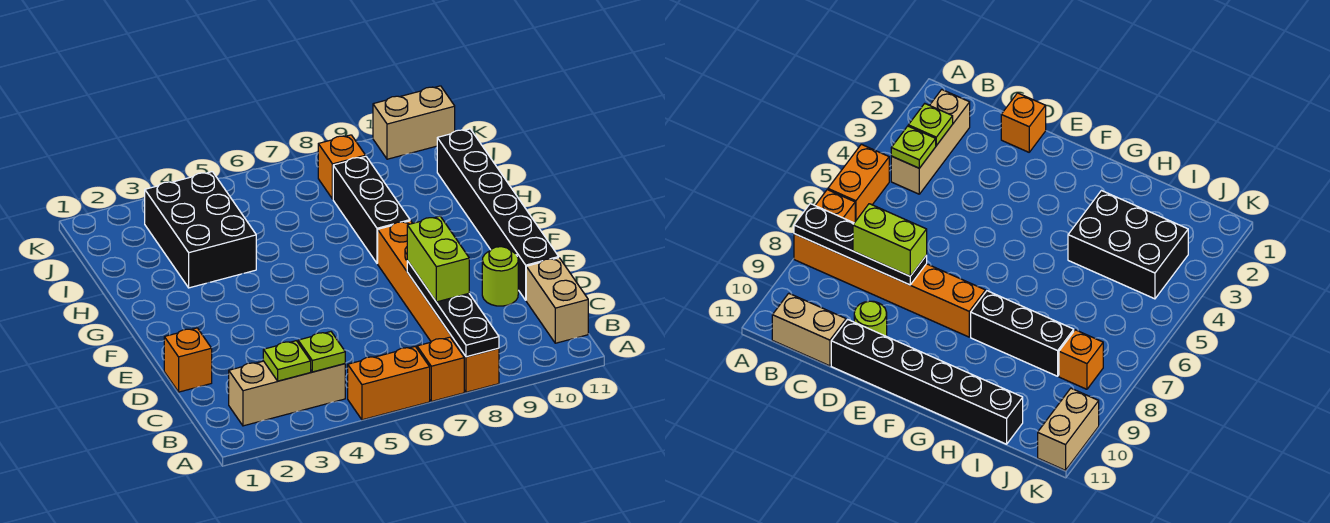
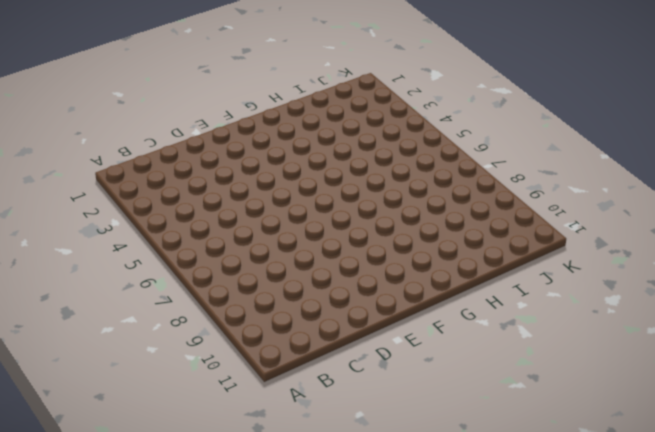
none -> orange 1x2 brick [348,347,430,420]
none -> orange 1x1 brick [417,337,464,401]
none -> orange 1x6 brick [378,221,499,392]

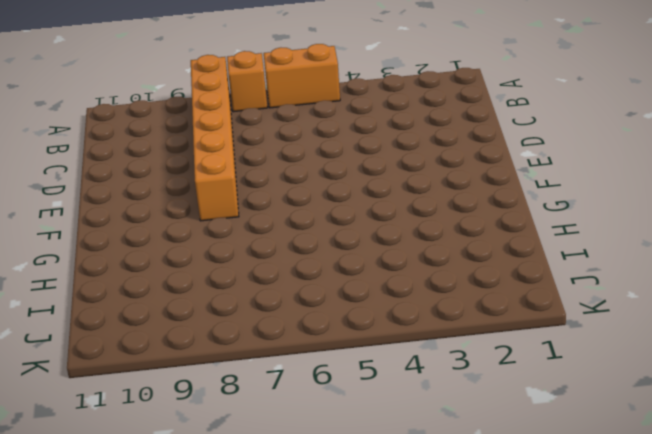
none -> tan 1x3 brick [229,361,345,426]
none -> tan 1x2 brick [526,258,588,343]
none -> orange 1x1 brick [164,328,212,392]

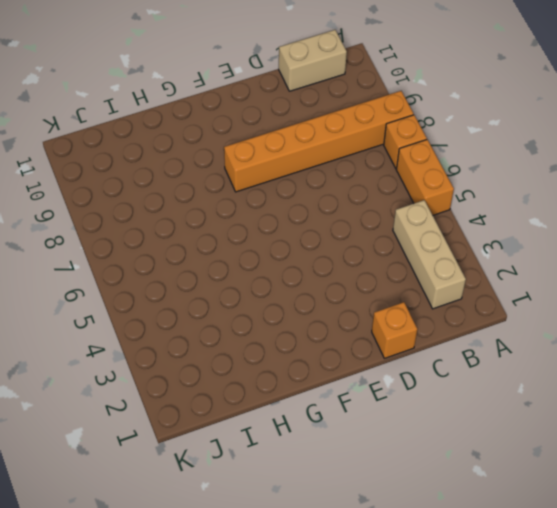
none -> lime 1x1 round brick [482,247,518,306]
none -> black 1x6 brick [437,129,559,300]
none -> black 1x3 brick [333,156,410,263]

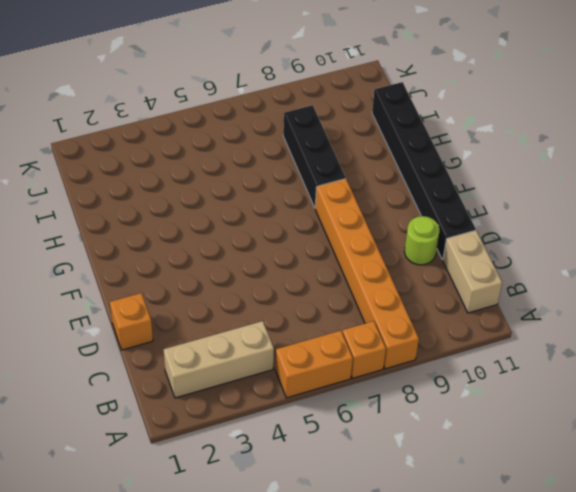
none -> black 2x3 brick [145,172,256,288]
none -> orange 1x1 brick [318,135,366,199]
none -> tan 1x2 brick [373,86,455,159]

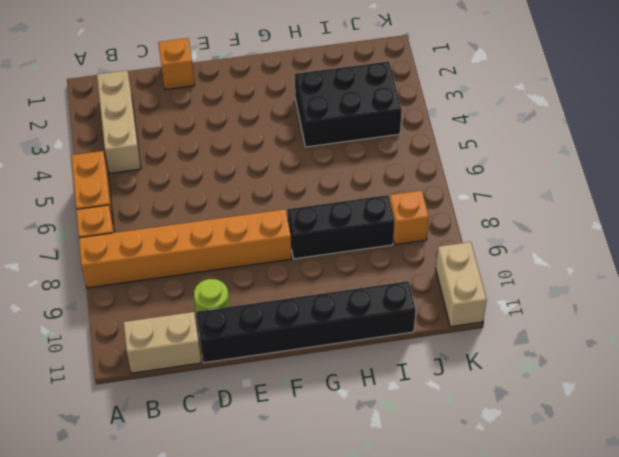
none -> black 1x4 plate [407,261,499,357]
none -> lime 1x1 plate [263,341,311,381]
none -> lime 1x1 plate [298,332,345,372]

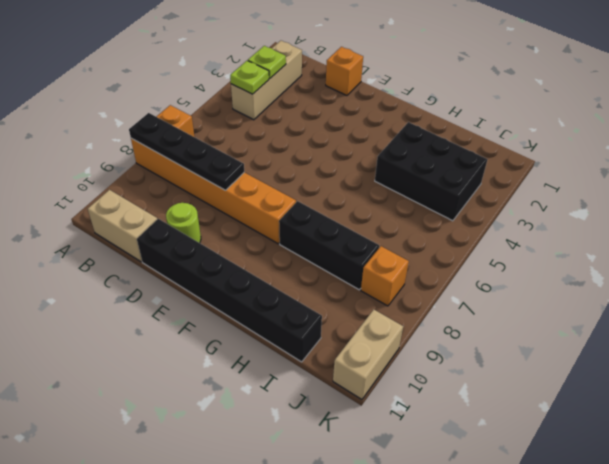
none -> orange 1x2 brick [348,347,430,420]
none -> lime 1x2 brick [407,216,469,302]

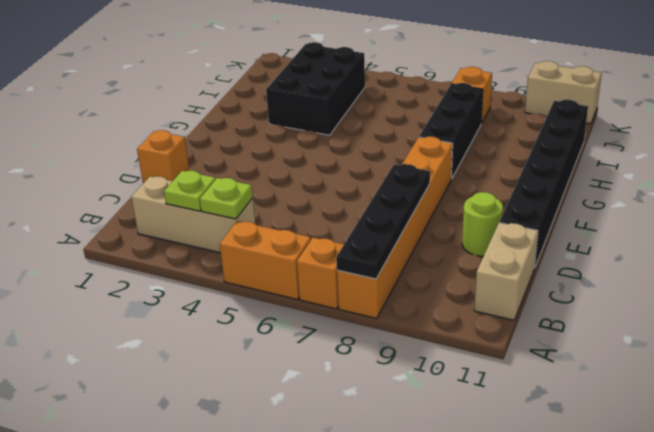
none -> lime 1x2 brick [407,216,469,302]

